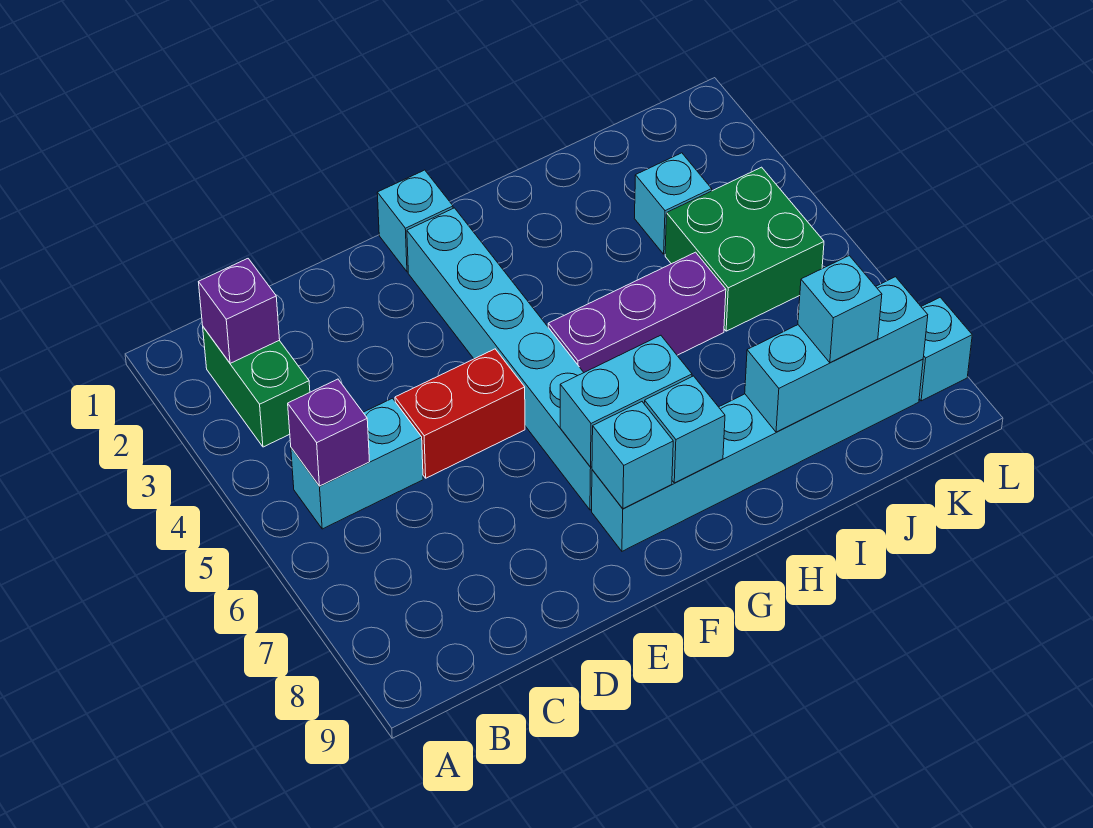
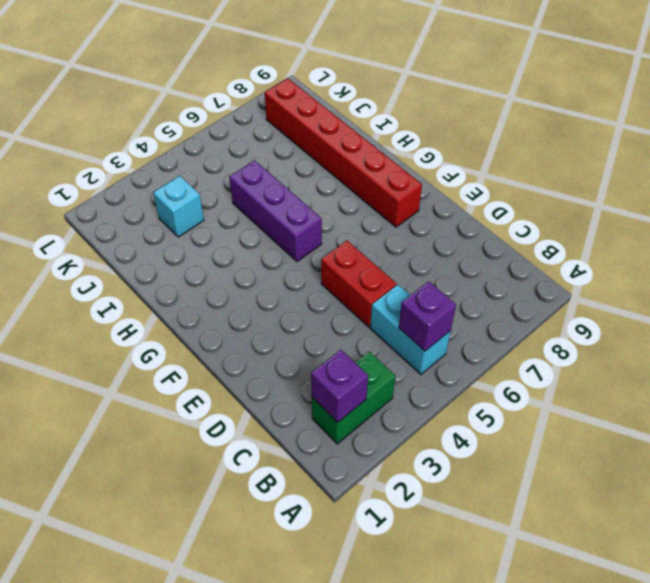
red 1x6 brick [265,78,422,227] -> cyan 1x6 brick [592,359,923,551]
none -> cyan 1x1 brick [377,170,453,272]
none -> cyan 1x6 brick [407,208,592,510]
none -> green 2x2 brick [665,167,824,331]

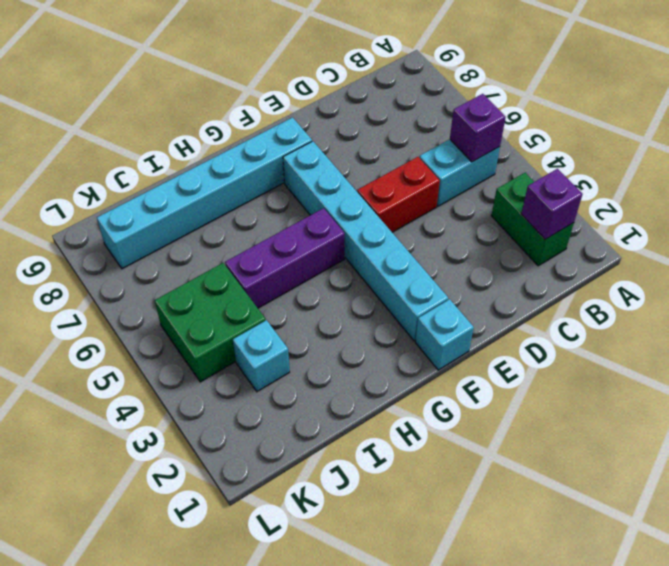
none -> cyan 1x1 brick [919,297,972,401]
none -> cyan 1x2 brick [560,335,692,467]
none -> cyan 1x1 brick [592,402,673,509]

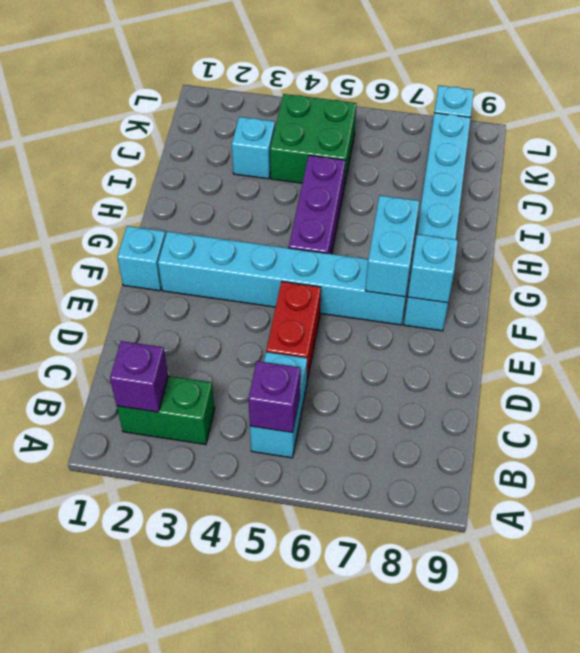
none -> cyan 1x1 brick [644,376,725,483]
none -> cyan 1x3 brick [745,277,928,432]
none -> cyan 1x1 brick [798,256,882,363]

